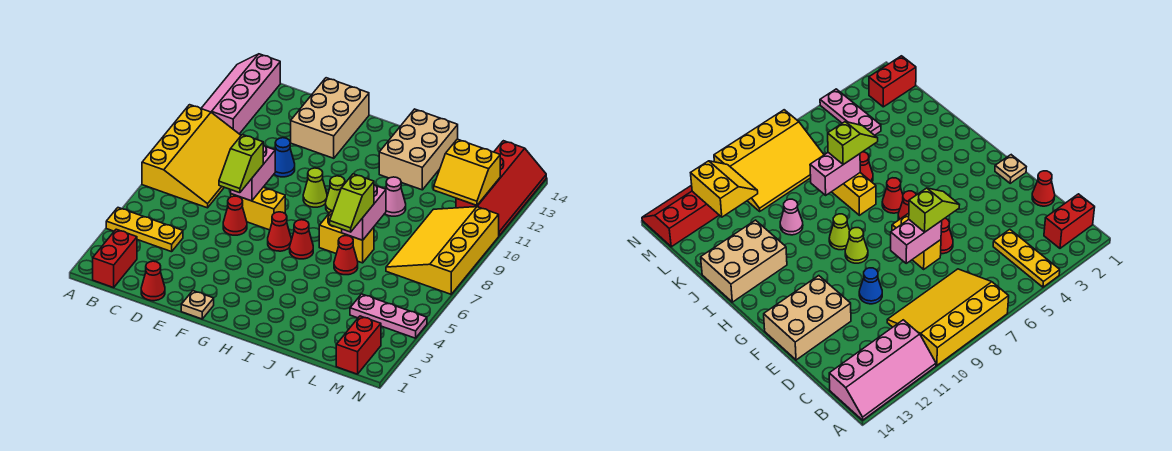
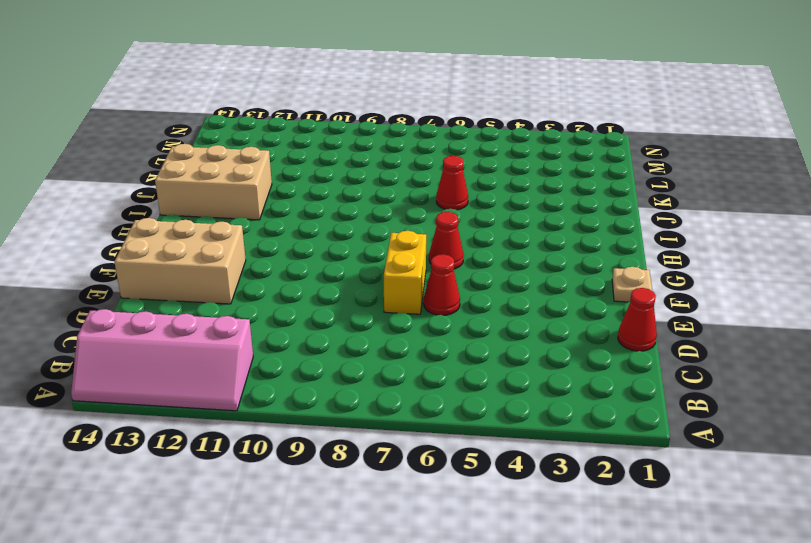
none -> yellow 1x3 plate [106,208,183,252]
none -> yellow 3x4 slope [142,105,241,208]
none -> red 1x2 brick [93,229,137,288]

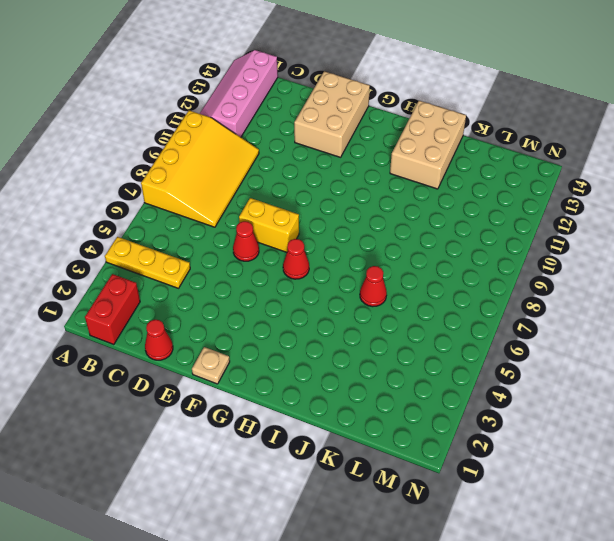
none -> blue 1x1 cone [274,138,295,177]
none -> lime 1x1 cone [303,168,327,207]
none -> red 1x1 cone [290,220,313,259]

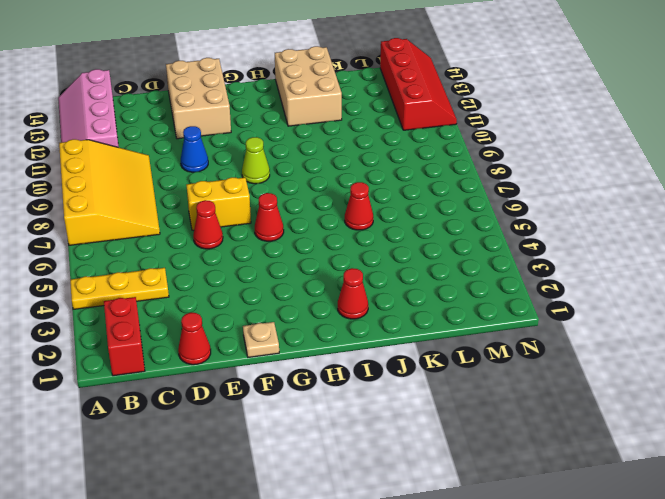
red 1x1 cone [338,268,368,319] -> red 1x1 cone moved to [290,220,313,259]
none -> lime 1x1 cone [326,176,345,213]
none -> yellow 1x2 brick [319,212,374,263]
none -> pink 1x1 cone [385,177,406,216]

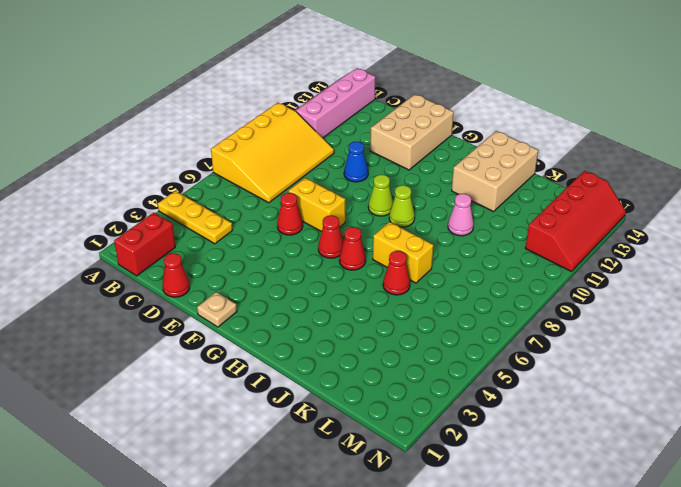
none -> pink 1x3 plate [350,294,427,338]
none -> yellow 3x4 slope [386,207,499,294]
none -> red 1x2 brick [336,316,381,374]

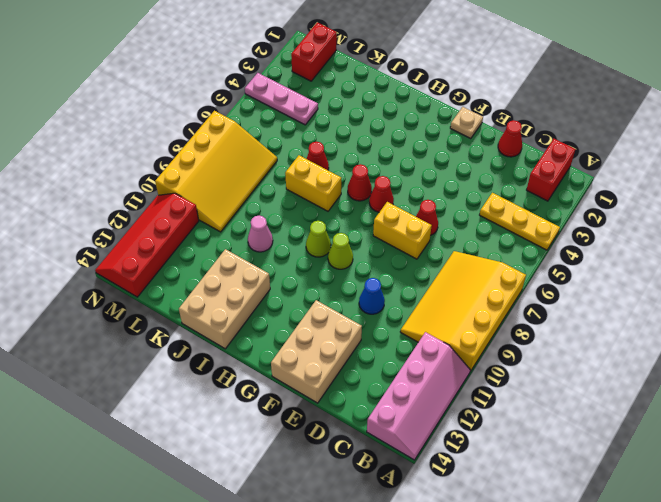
none -> pink 1x2 brick [231,145,275,201]
none -> pink 1x2 brick [342,185,386,240]
none -> yellow 2x2 slope [434,139,500,205]

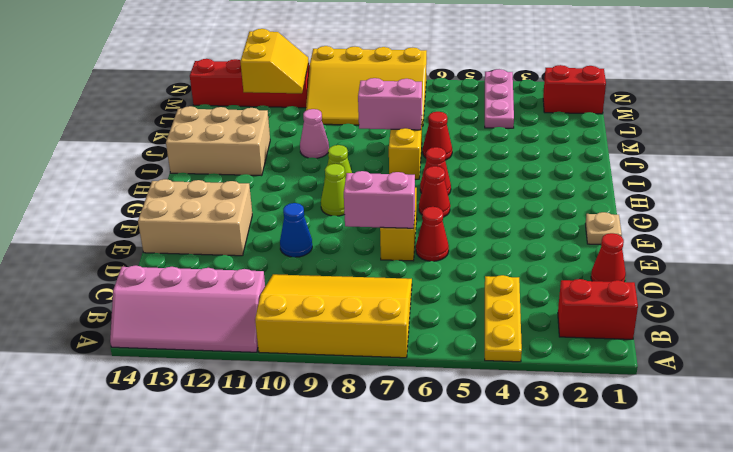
none -> lime 1x2 slope [219,134,263,193]
none -> lime 1x2 slope [330,174,374,232]

